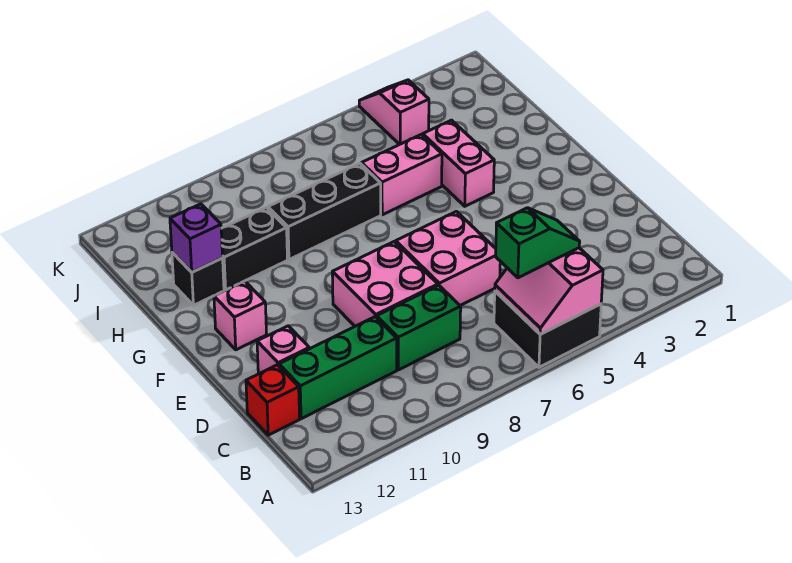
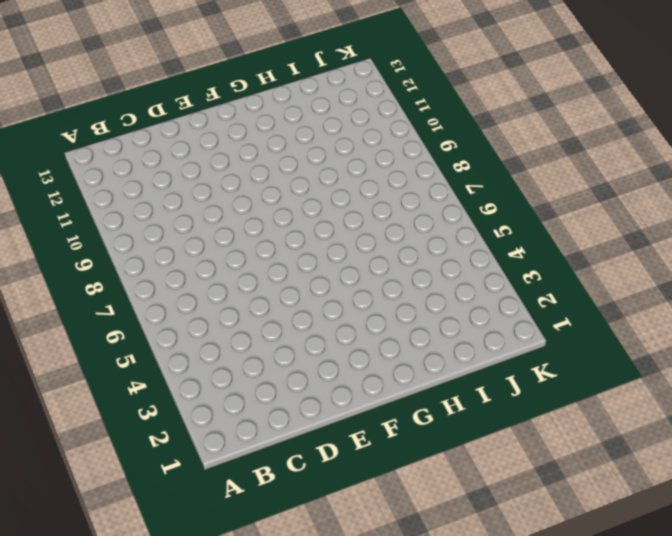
none -> black 2x2 brick [494,291,601,367]
none -> green 1x2 brick [377,285,461,370]
none -> green 1x3 brick [279,317,397,419]

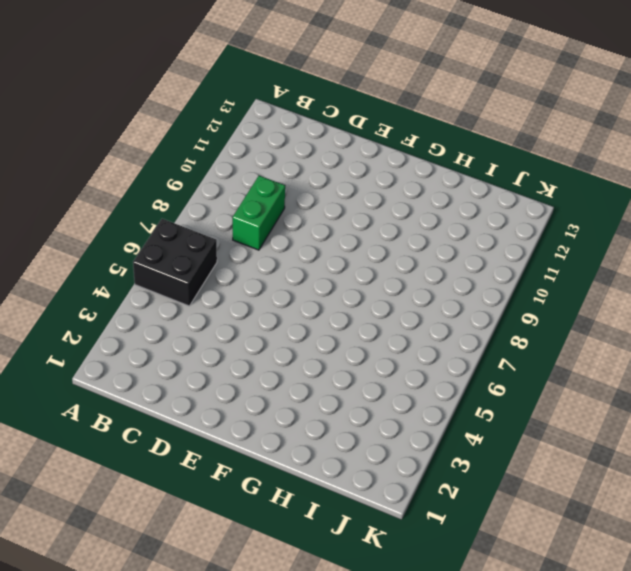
none -> green 1x3 brick [279,317,397,419]
none -> red 1x1 brick [246,365,300,435]
none -> pink 2x2 brick [395,211,500,305]

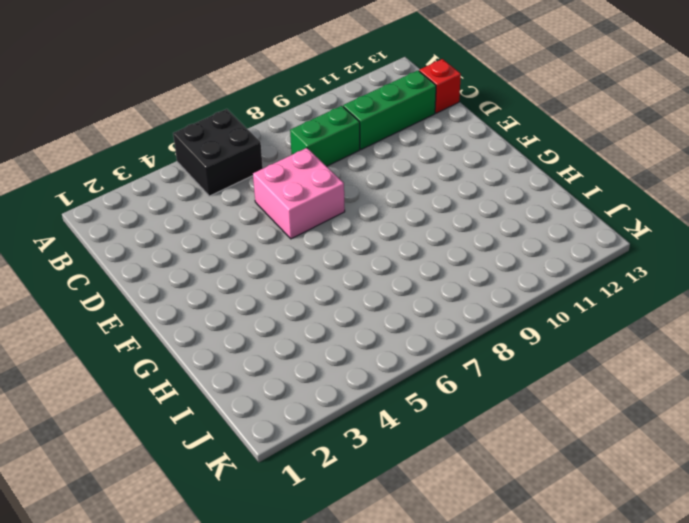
none -> pink 2x2 brick [332,242,438,326]
none -> pink 1x1 brick [257,326,309,374]
none -> pink 1x1 brick [214,281,267,350]

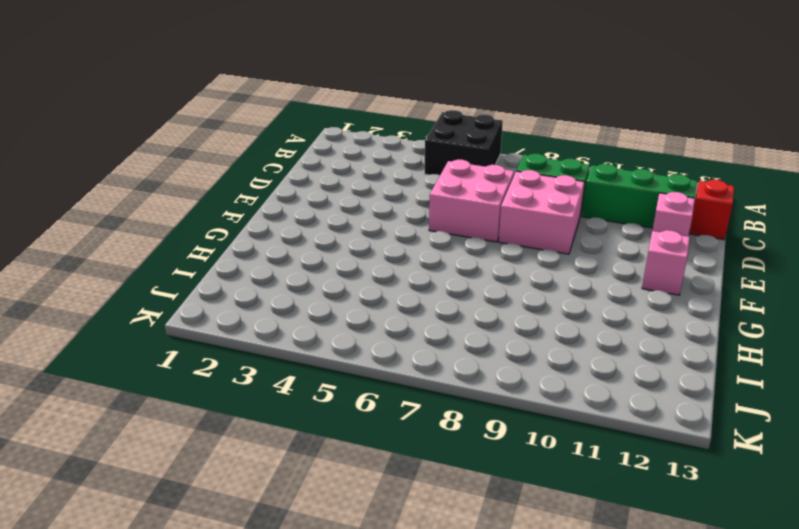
none -> pink 1x2 brick [423,120,494,206]
none -> pink 1x2 brick [362,135,442,215]
none -> black 1x3 brick [268,163,381,260]

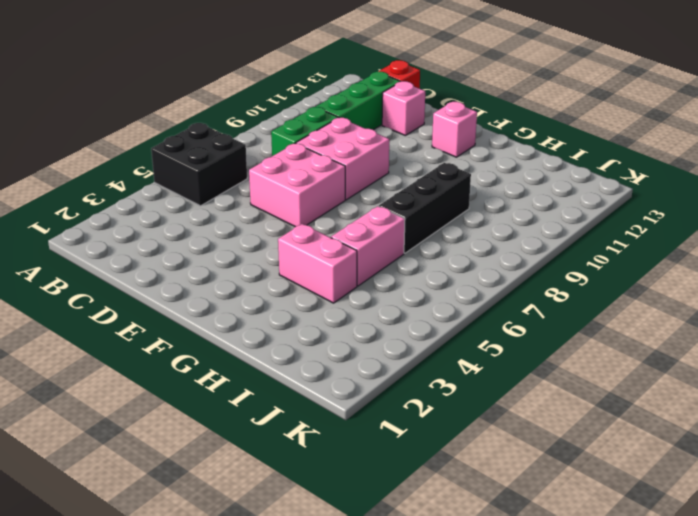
none -> black 1x2 brick [221,207,287,290]
none -> black 1x1 brick [172,252,224,305]
none -> pink 1x2 slope [359,80,429,145]

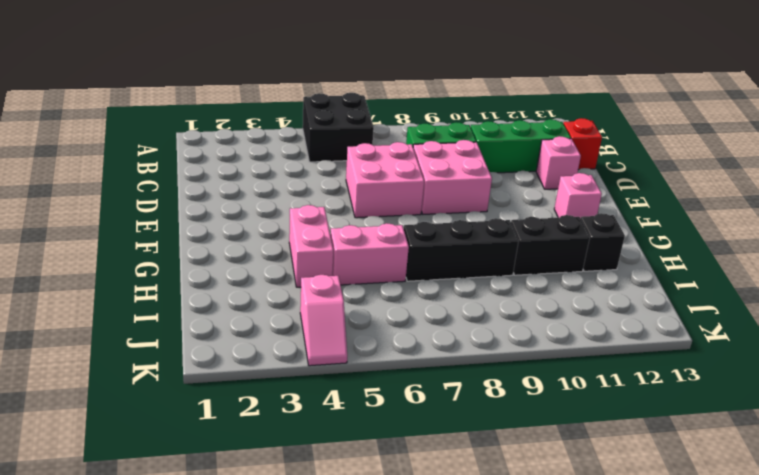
none -> pink 2x2 slope [495,248,603,334]
none -> purple 1x1 brick [170,204,223,272]
none -> green 1x2 slope [496,208,580,278]

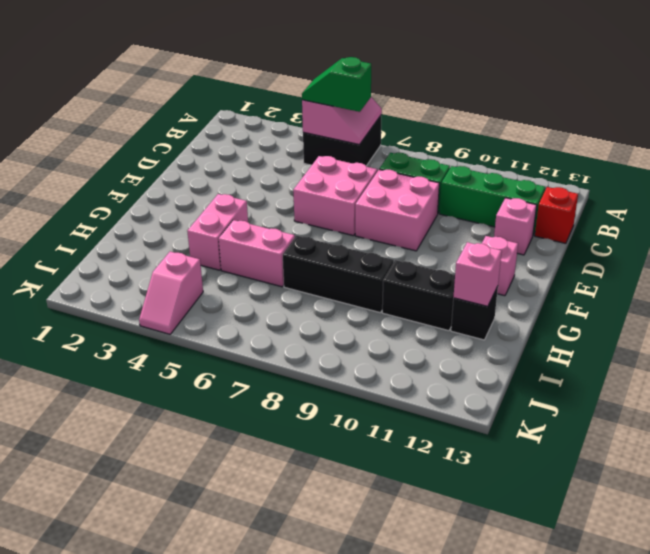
pink 1x1 brick [453,242,502,307] -> purple 1x1 brick [170,204,223,272]

